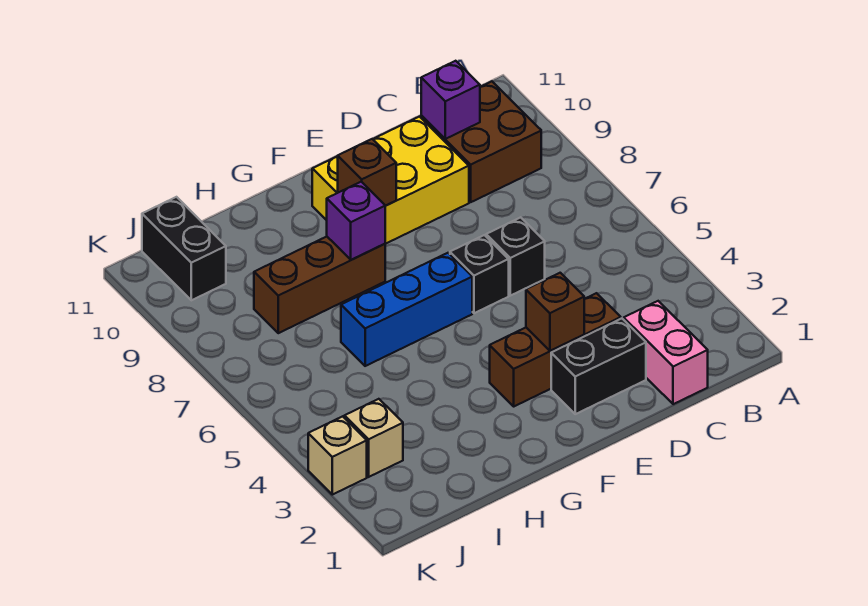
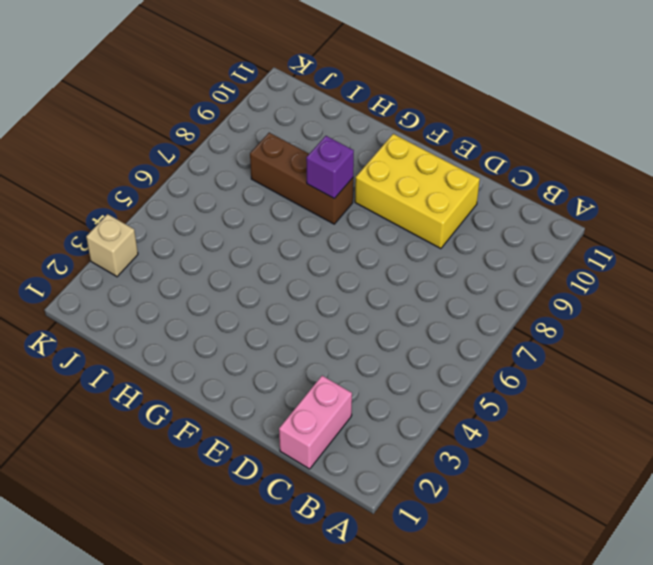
none -> brown 2x2 brick [421,81,541,202]
none -> black 1x2 brick [551,319,646,414]
none -> brown 1x3 brick [490,293,621,406]

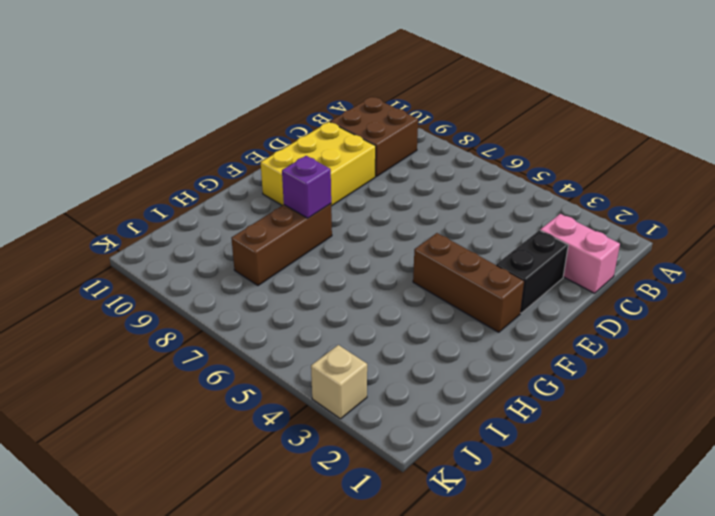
brown 1x3 brick [413,233,525,332] -> brown 1x3 brick turned to [490,293,621,406]
none -> black 1x1 brick [486,217,545,296]
none -> black 1x1 brick [450,235,509,313]
none -> blue 1x3 brick [341,253,472,366]

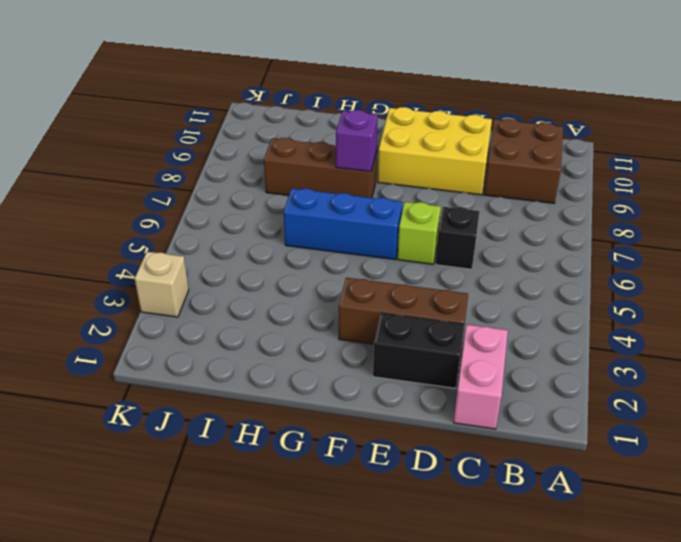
lime 1x1 brick [397,202,441,264] -> black 1x1 brick [450,235,509,313]
none -> tan 1x1 brick [344,399,403,477]
none -> black 1x2 brick [142,197,226,300]
none -> purple 1x1 brick [421,61,480,139]

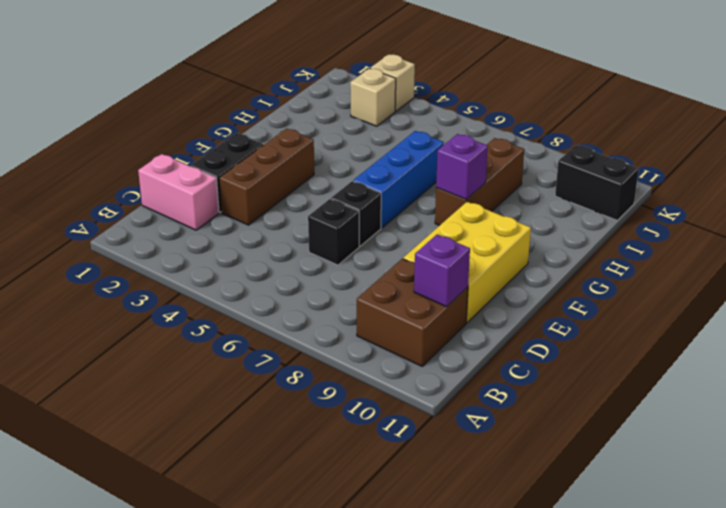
none -> brown 1x1 brick [526,273,584,351]
none -> brown 1x1 brick [338,139,396,206]

